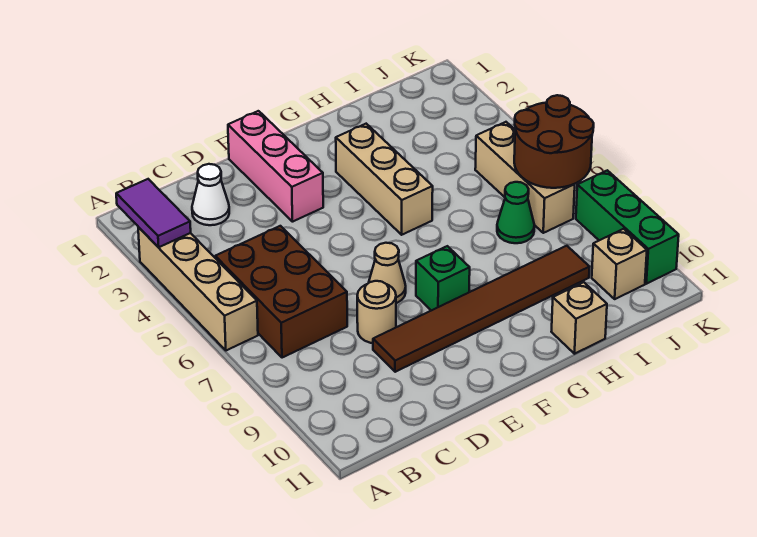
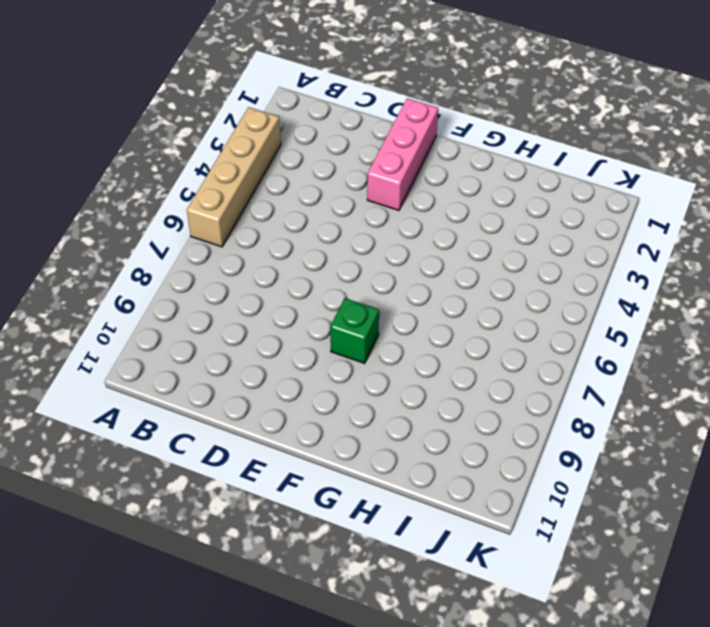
none -> brown 2x3 brick [215,226,347,358]
none -> white 1x1 cone [192,164,229,225]
none -> tan 1x1 round brick [357,281,396,343]

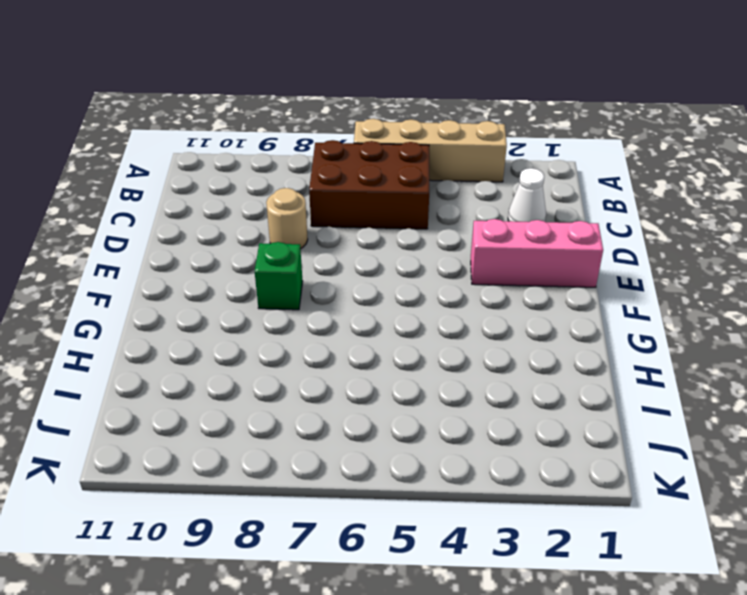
none -> brown 1x6 tile [373,246,590,372]
none -> tan 1x1 cone [369,243,406,303]
none -> tan 1x3 brick [336,124,433,235]

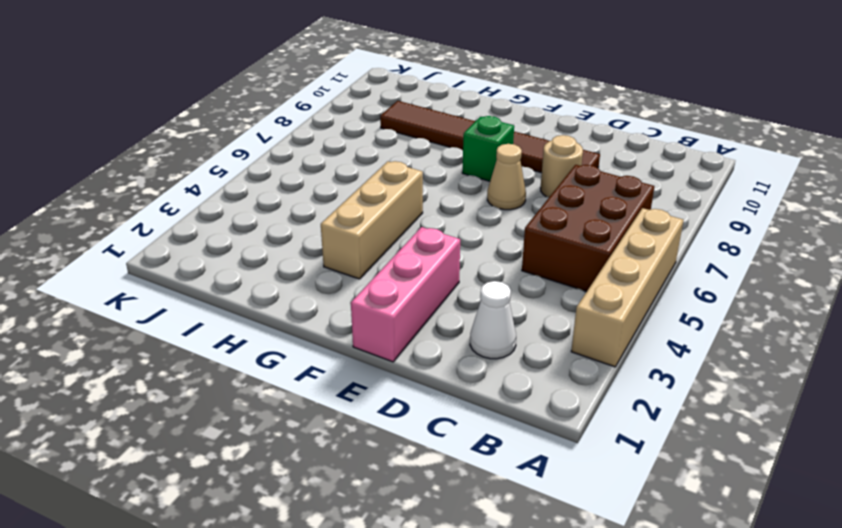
none -> tan 1x1 brick [551,282,607,354]
none -> green 1x1 cone [497,182,534,243]
none -> tan 1x3 brick [475,122,575,233]

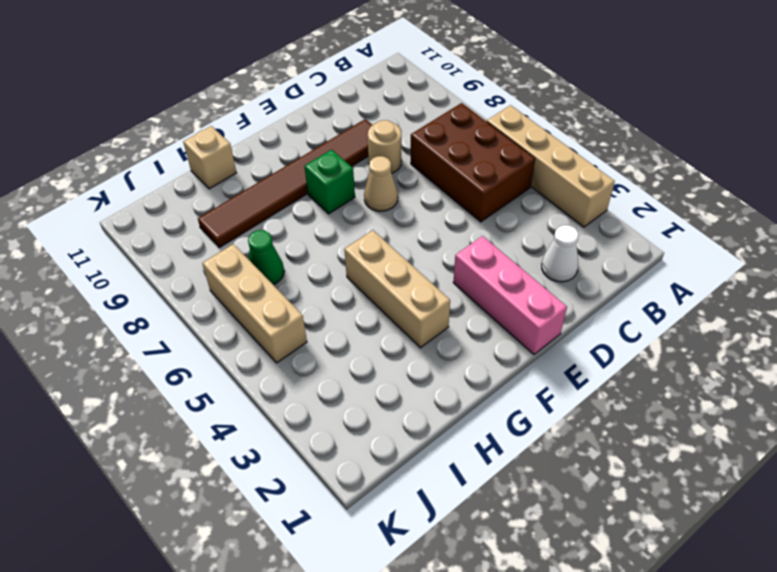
none -> tan 1x1 brick [592,229,647,299]
none -> green 1x3 brick [576,170,679,284]
none -> purple 1x2 tile [116,179,191,247]

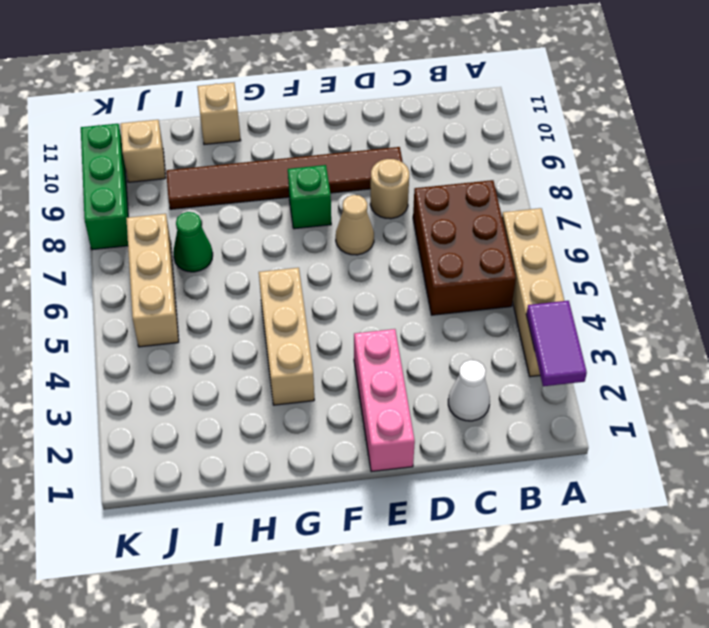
none -> brown 2x2 round brick [514,95,594,188]

